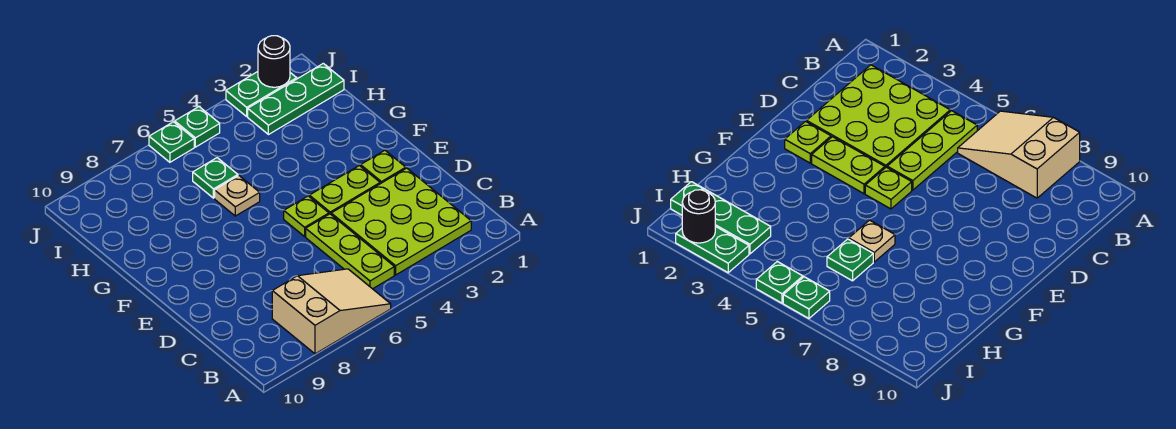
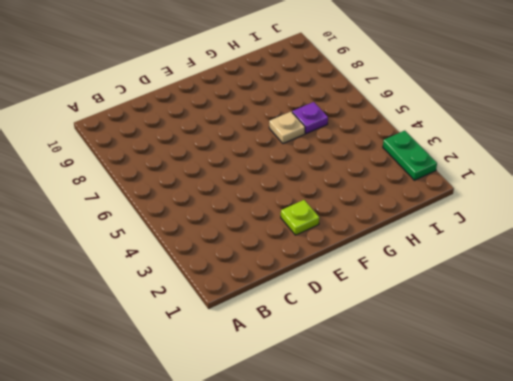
purple 1x1 plate [292,102,328,134] -> green 1x1 plate [193,158,238,198]
none -> tan 2x3 slope [272,269,391,354]
none -> lime 3x3 plate [331,168,471,275]
none -> lime 1x3 plate [306,214,394,289]

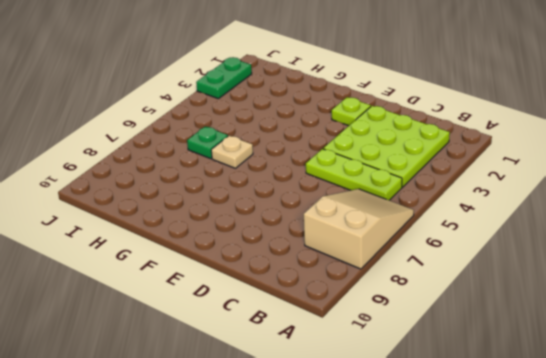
none -> lime 1x2 plate [309,166,380,214]
none -> lime 1x1 plate [284,196,329,236]
none -> green 1x3 plate [248,63,344,135]

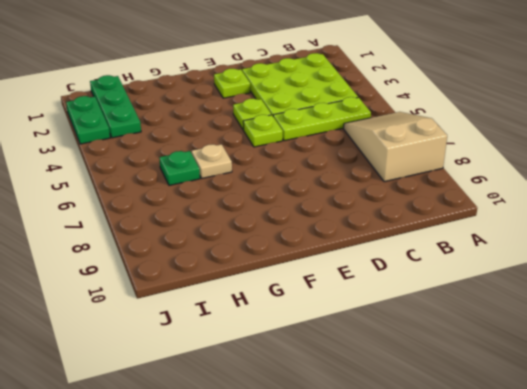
lime 1x1 plate [233,99,271,130] -> lime 1x2 plate [309,166,380,214]
none -> green 1x1 plate [175,107,220,147]
none -> green 1x1 plate [149,122,194,162]
none -> black 1x1 round brick [258,36,290,87]

